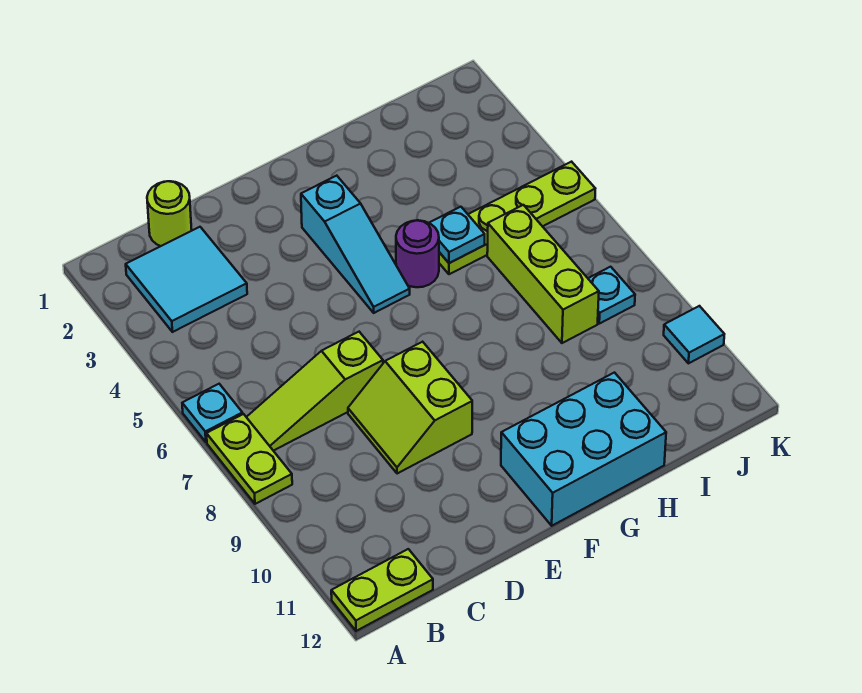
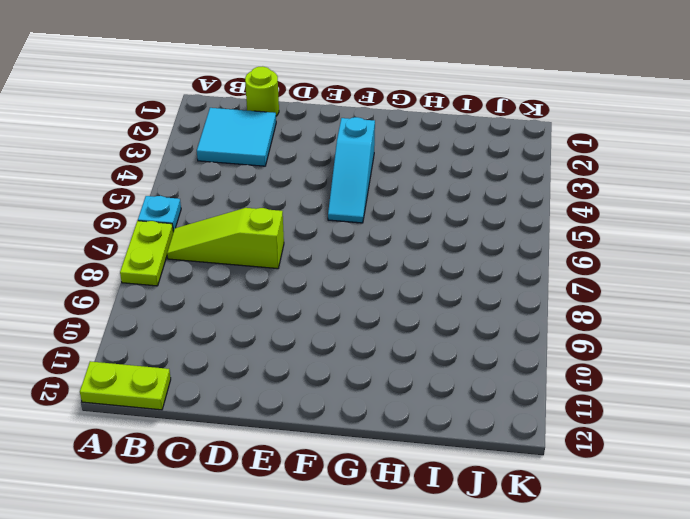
none -> lime 2x2 slope [348,342,472,474]
none -> cyan 2x3 brick [501,373,666,526]
none -> purple 1x1 round brick [396,220,439,287]

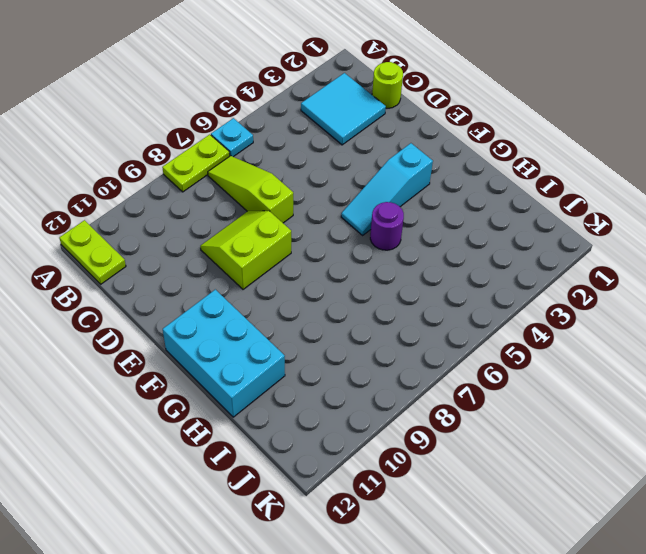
none -> lime 1x4 plate [439,162,595,274]
none -> lime 1x3 brick [487,205,599,343]
none -> cyan 1x1 plate [588,267,635,324]

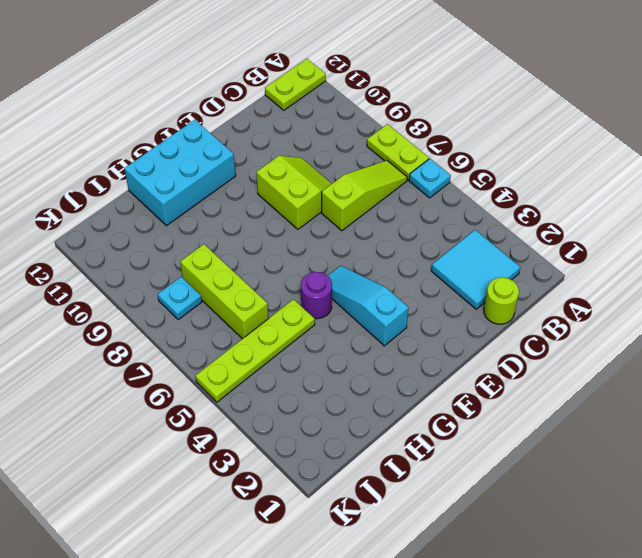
none -> cyan 1x1 tile [664,306,724,363]
none -> cyan 1x1 plate [429,207,485,263]

